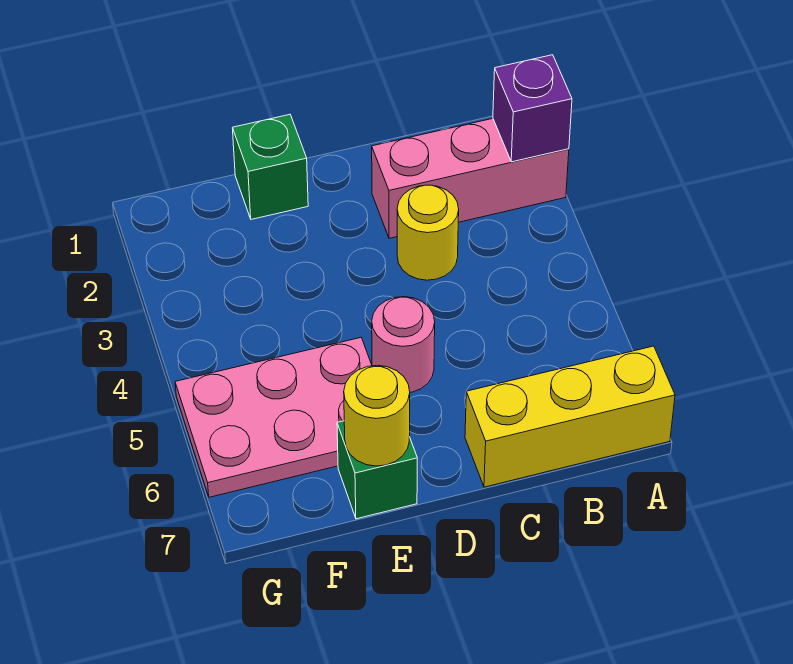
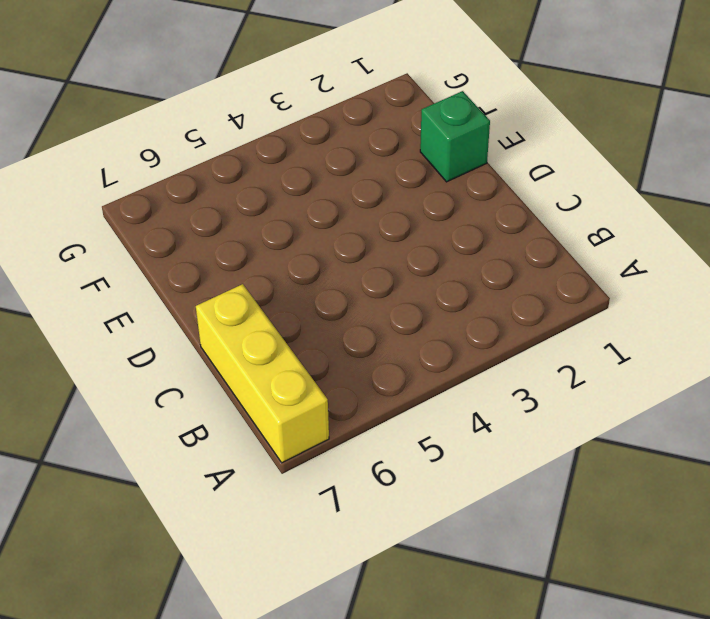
none -> pink 1x3 brick [372,119,569,238]
none -> yellow 1x1 round brick [397,185,459,280]

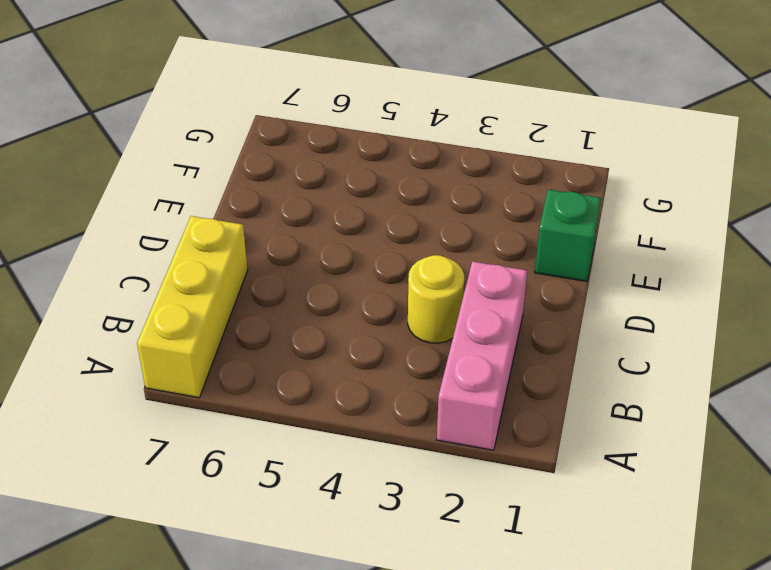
none -> pink 1x1 round brick [372,297,435,392]
none -> pink 2x3 plate [175,338,372,497]

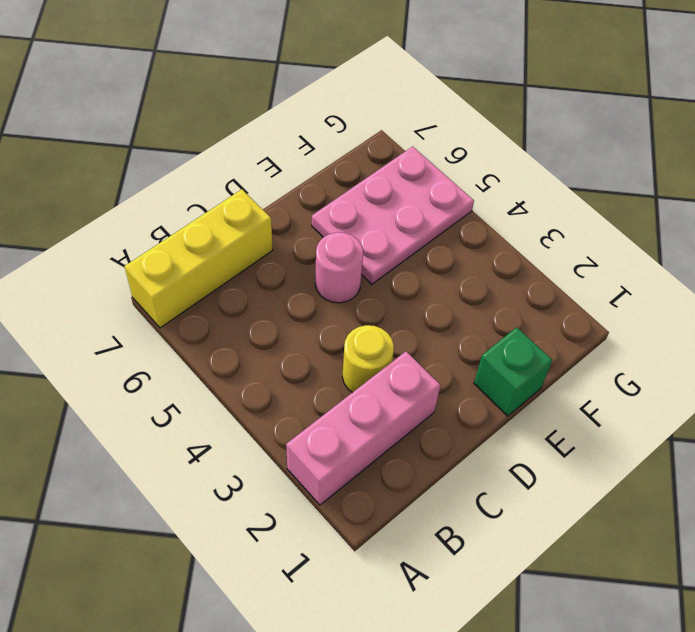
none -> green 1x1 brick [337,421,417,519]
none -> purple 1x1 brick [493,55,572,162]

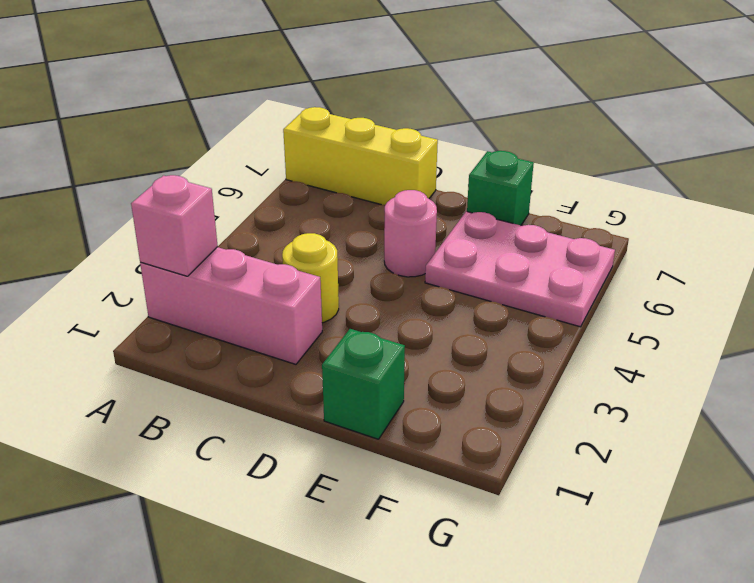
pink 1x1 brick [131,175,218,276] -> purple 1x1 brick [493,55,572,162]
none -> yellow 1x1 round brick [344,365,410,466]

